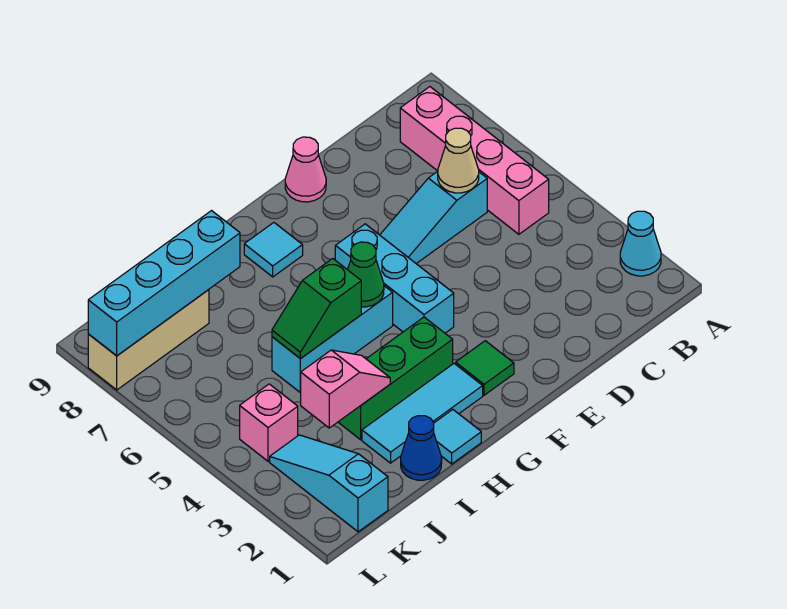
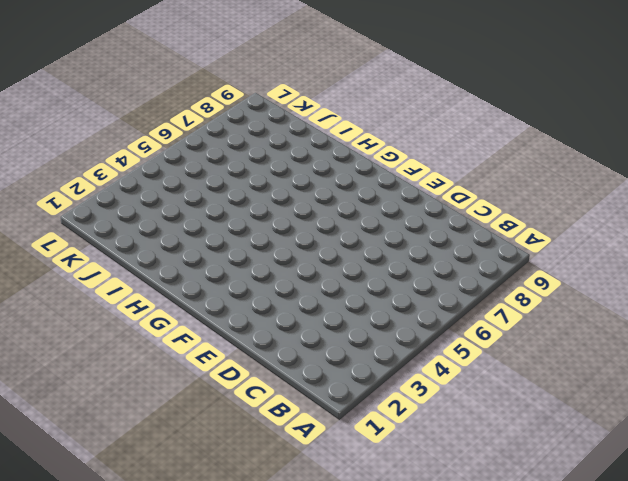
none -> cyan 1x1 cone [620,211,661,276]
none -> pink 1x4 brick [400,87,549,234]
none -> cyan 1x3 slope [380,171,487,264]

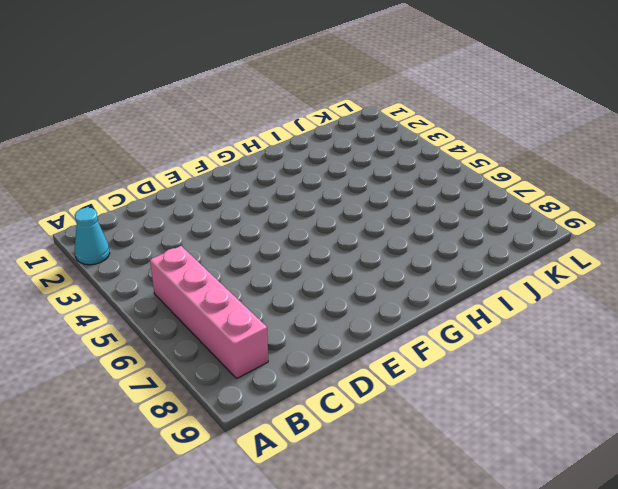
none -> cyan 1x3 slope [380,171,487,264]
none -> pink 1x1 cone [285,137,326,202]
none -> green 1x1 tile [456,341,514,395]

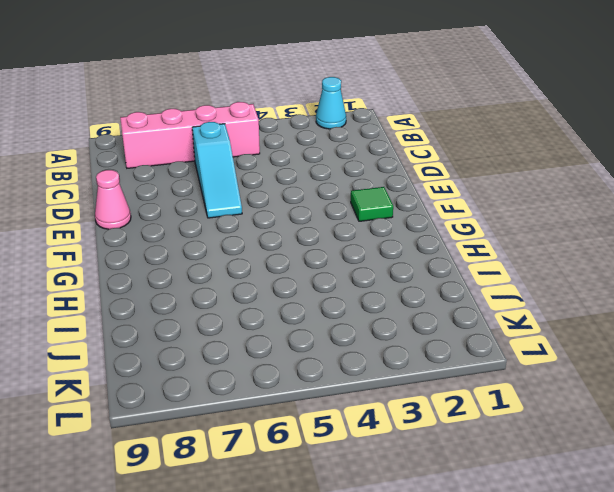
none -> cyan 1x3 brick [335,224,454,333]
none -> cyan 1x3 tile [362,364,483,463]
none -> green 1x3 brick [338,317,453,440]

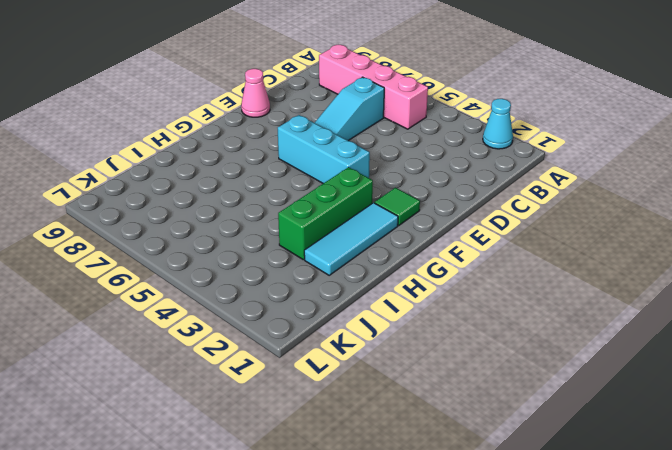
none -> cyan 1x3 brick [272,286,393,393]
none -> cyan 1x1 tile [244,223,303,277]
none -> cyan 1x1 tile [434,410,481,464]

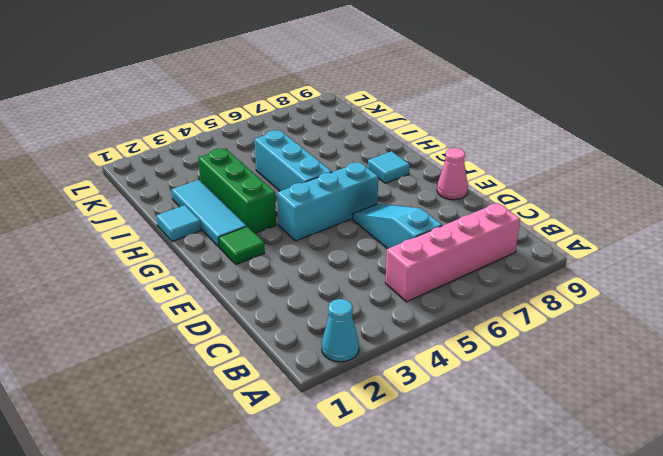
none -> blue 1x1 cone [401,416,442,480]
none -> tan 1x3 brick [88,290,209,390]
none -> cyan 1x3 slope [270,435,388,532]

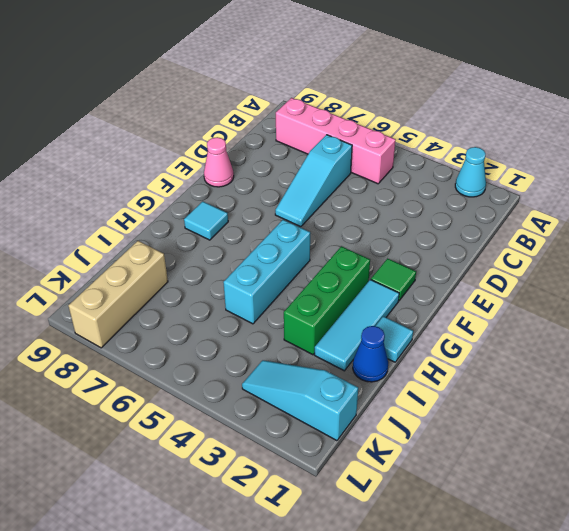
none -> cyan 1x3 brick [335,224,454,333]
none -> pink 1x1 brick [240,384,298,461]
none -> tan 1x1 cone [438,128,479,193]

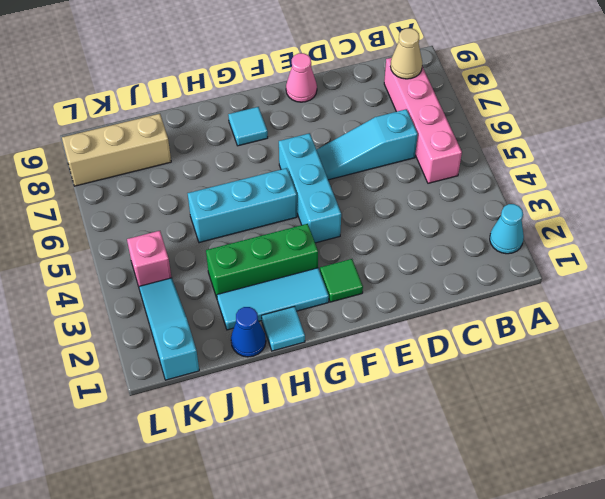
tan 1x1 cone [391,28,423,79] -> tan 1x1 cone moved to [438,128,479,193]
none -> green 1x1 cone [348,242,384,307]
none -> green 1x2 slope [272,259,361,359]
none -> pink 1x2 slope [301,350,390,428]

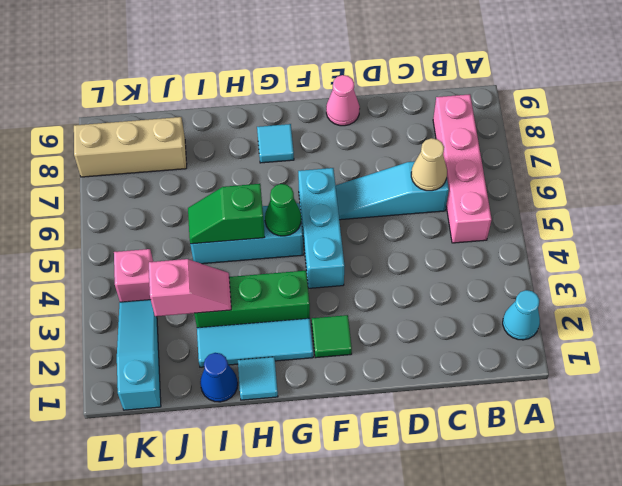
none -> cyan 1x4 brick [88,211,240,356]

